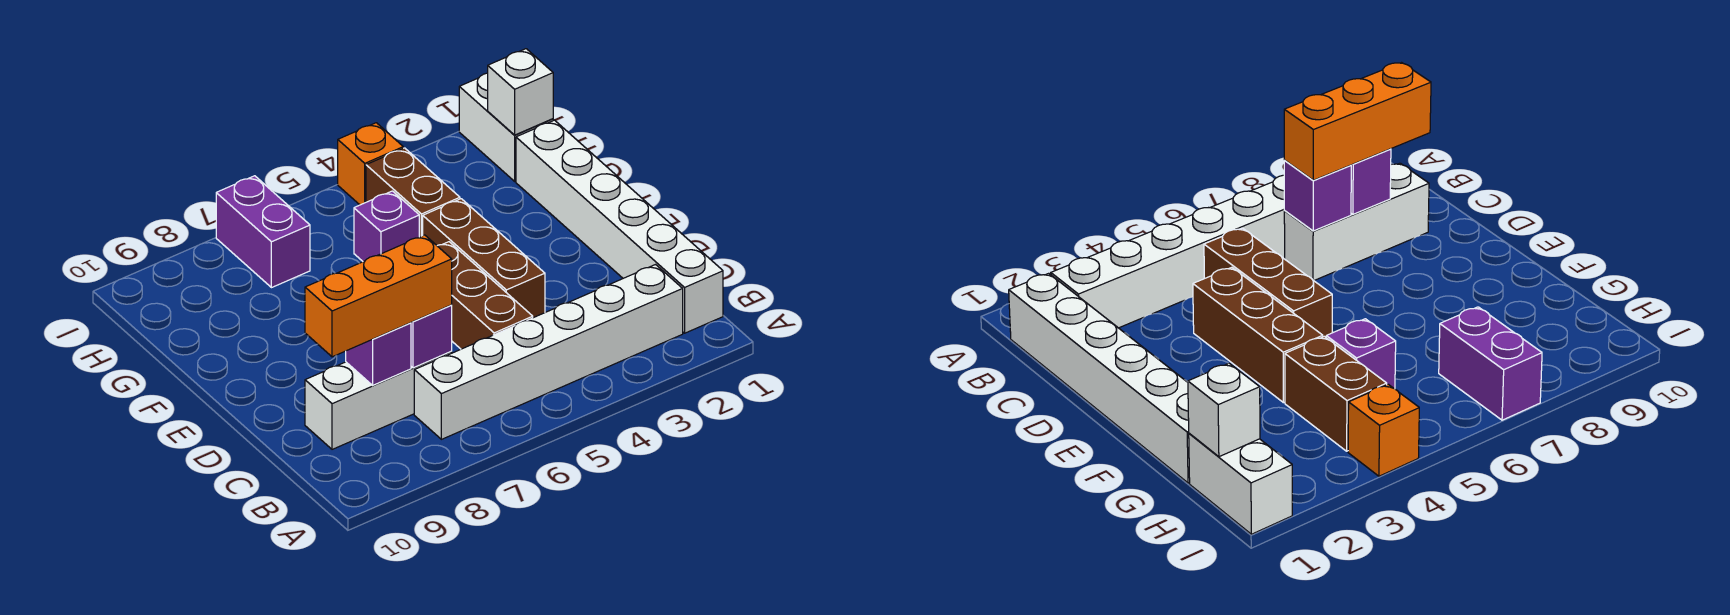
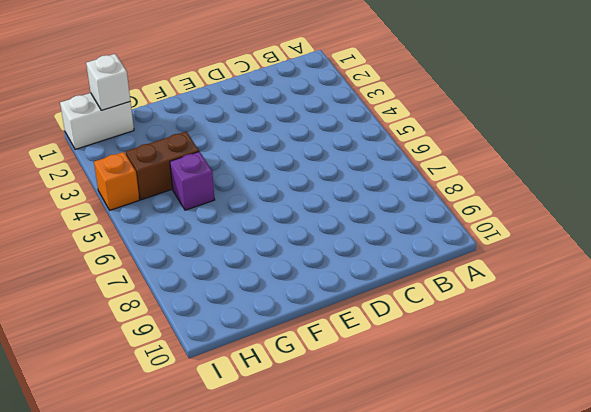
none -> white 1x6 brick [516,120,723,333]
none -> white 1x6 brick [414,265,683,439]
none -> brown 1x3 brick [437,242,533,349]

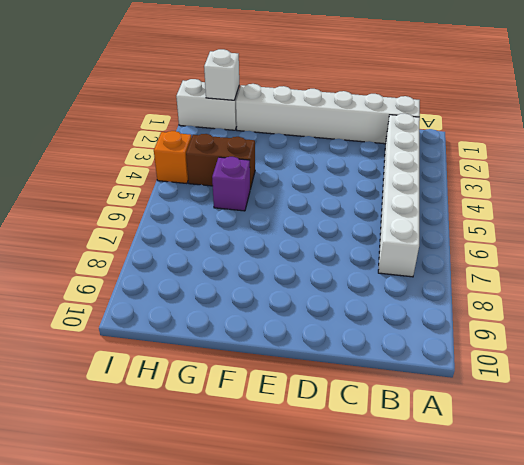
none -> brown 1x3 brick [437,242,533,349]
none -> white 1x3 brick [305,352,452,449]
none -> brown 1x3 brick [423,199,545,318]

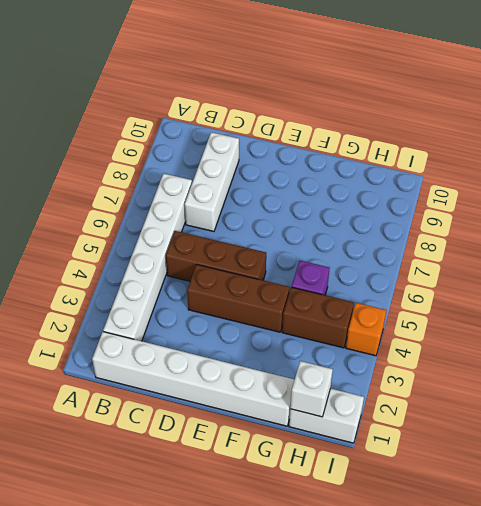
none -> purple 1x2 brick [216,176,310,288]
none -> purple 1x1 brick [411,305,452,368]
none -> purple 1x1 brick [346,323,411,385]

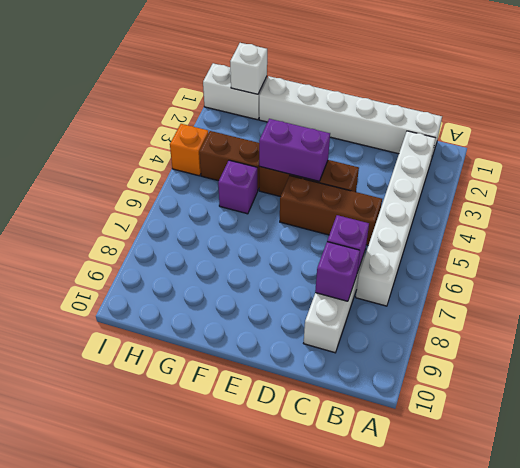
purple 1x2 brick [259,119,330,181] -> purple 1x2 brick moved to [216,176,310,288]
none -> orange 1x3 brick [305,235,452,357]

